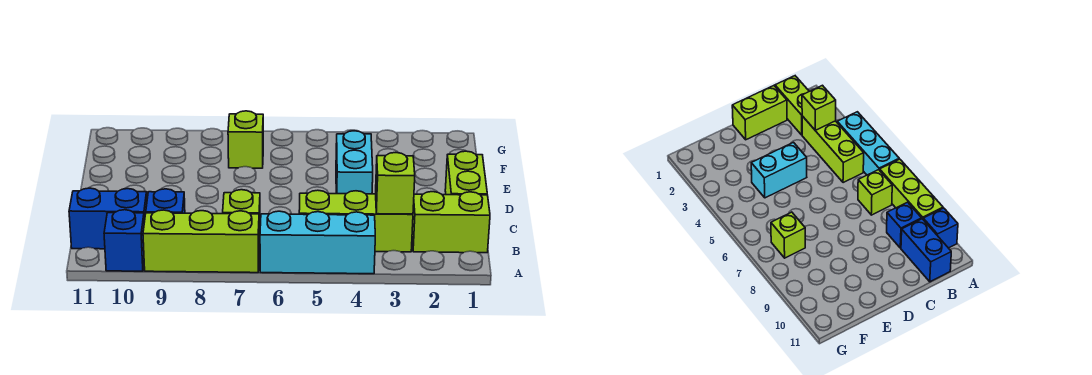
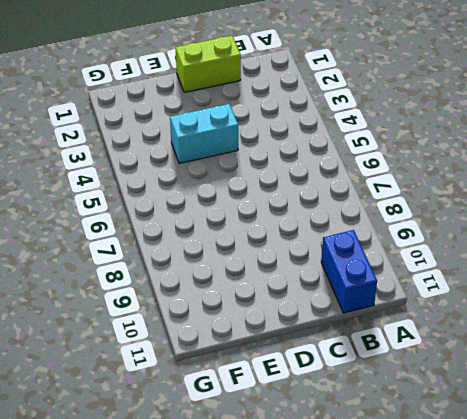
none -> cyan 1x3 brick [260,211,375,274]
none -> lime 1x3 brick [143,210,259,273]
none -> blue 1x1 brick [104,210,144,271]

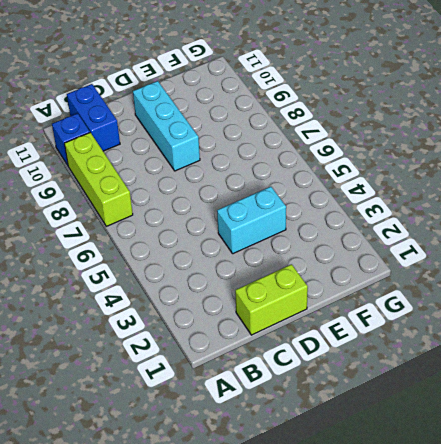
cyan 1x3 brick [133,81,200,171] -> cyan 1x3 brick moved to [260,211,375,274]
none -> lime 1x2 brick [412,192,490,253]
none -> lime 1x3 brick [299,190,413,252]
none -> lime 1x1 brick [223,190,260,246]

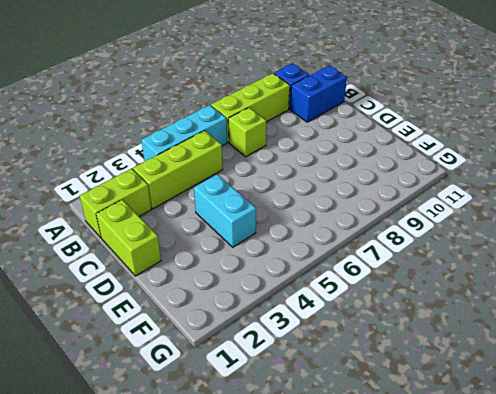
none -> blue 1x1 brick [146,189,185,213]
none -> lime 1x1 brick [228,111,263,168]
none -> lime 1x1 brick [376,153,415,214]

